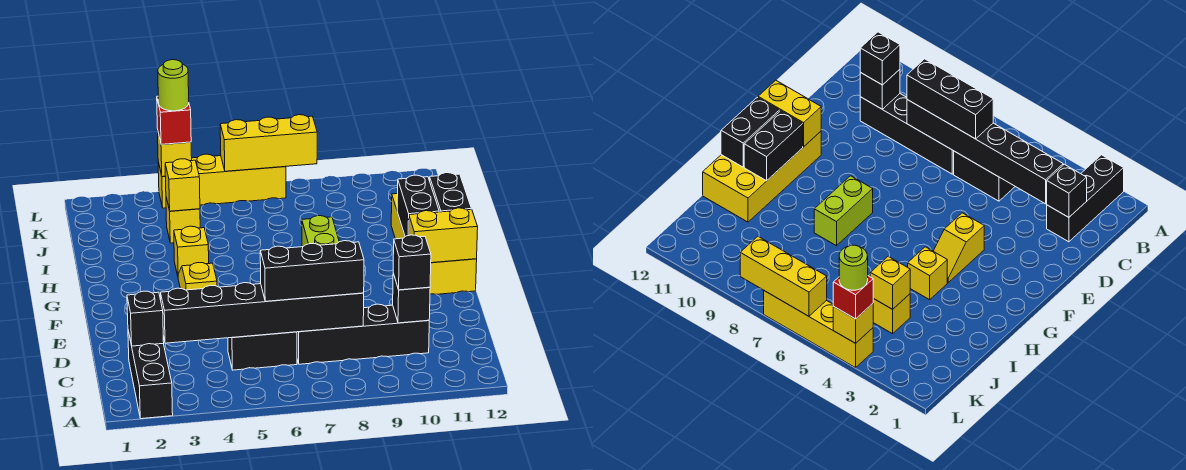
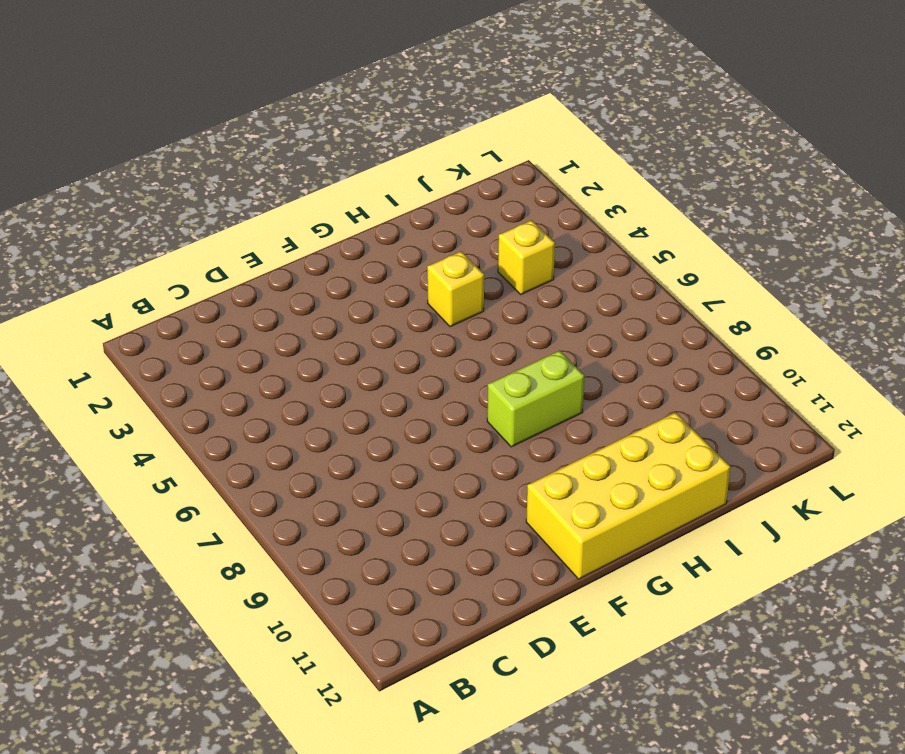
none -> black 1x3 brick [128,331,173,419]
none -> black 1x2 brick [228,332,297,370]
none -> black 1x4 brick [297,304,429,364]

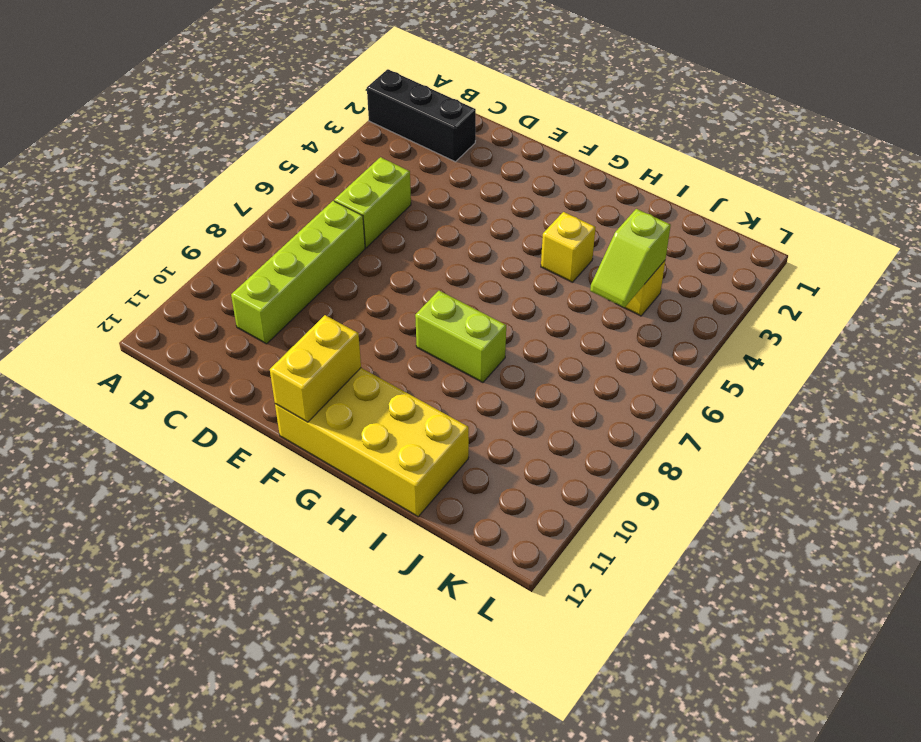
lime 1x2 brick [334,157,411,248] -> black 1x2 brick [228,332,297,370]
lime 1x4 brick [231,201,365,344] -> black 1x4 brick [297,304,429,364]
lime 1x2 slope [590,209,671,308] -> yellow 1x1 brick [165,159,200,211]
none -> yellow 1x2 slope [178,263,217,290]
none -> yellow 1x4 brick [158,154,286,208]
none -> black 1x1 brick [127,291,164,346]

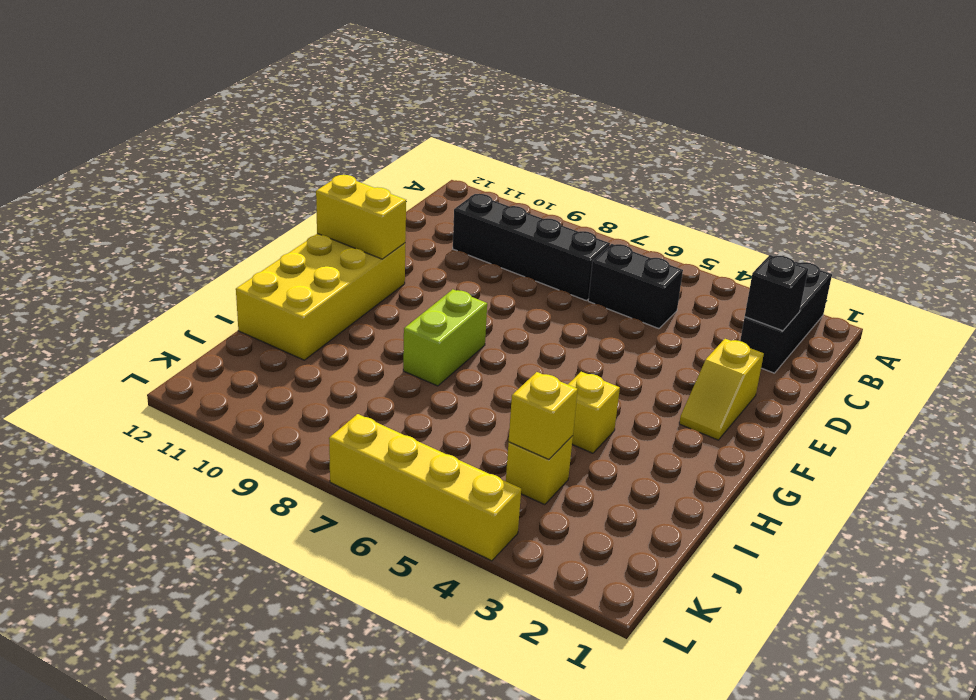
yellow 1x2 slope [679,339,764,440] -> yellow 1x2 slope moved to [178,263,217,290]
none -> black 1x6 brick [160,283,364,343]
none -> black 1x1 brick [393,274,430,323]
none -> black 1x2 brick [397,175,439,237]

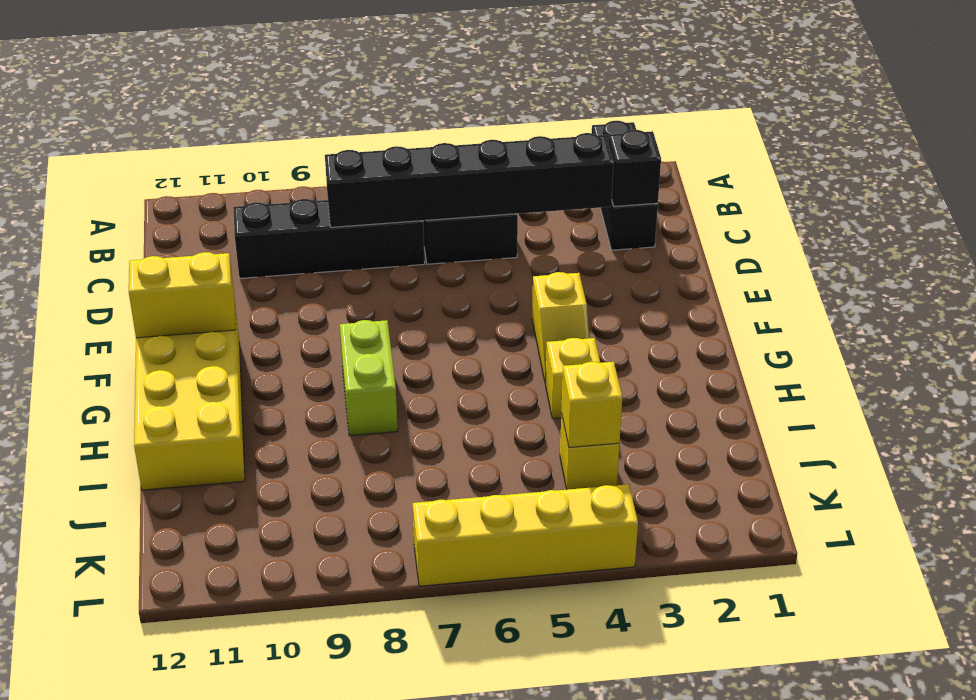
none -> black 1x1 brick [393,274,430,323]
none -> black 1x2 brick [397,175,439,237]
none -> black 1x2 brick [430,173,471,212]

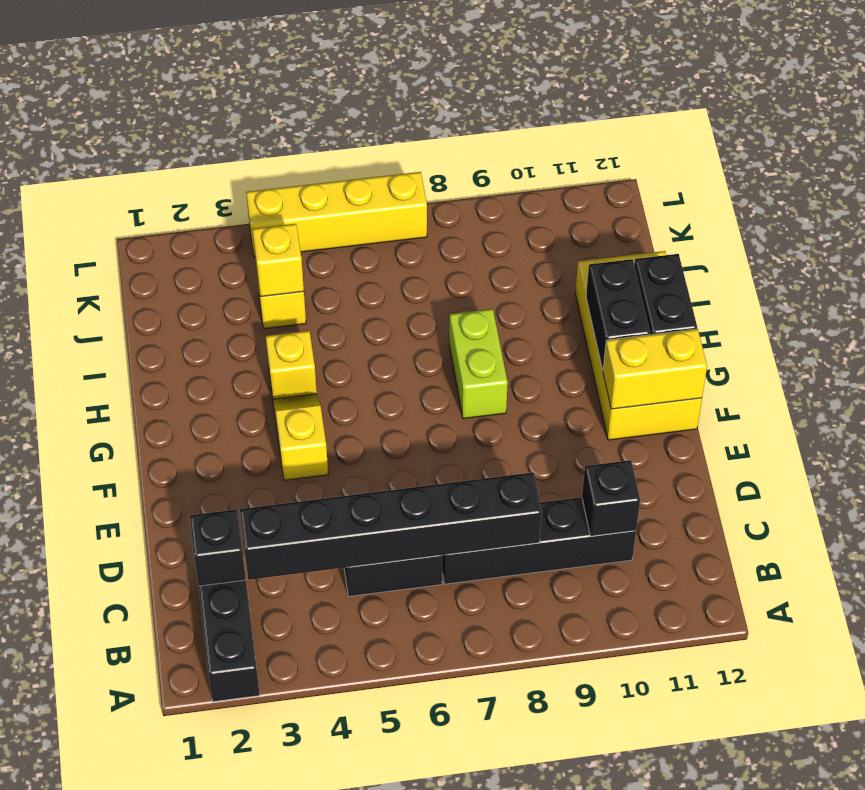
none -> yellow 1x1 brick [157,129,192,177]
none -> yellow 1x3 brick [220,115,317,171]
none -> black 1x3 brick [260,241,364,301]

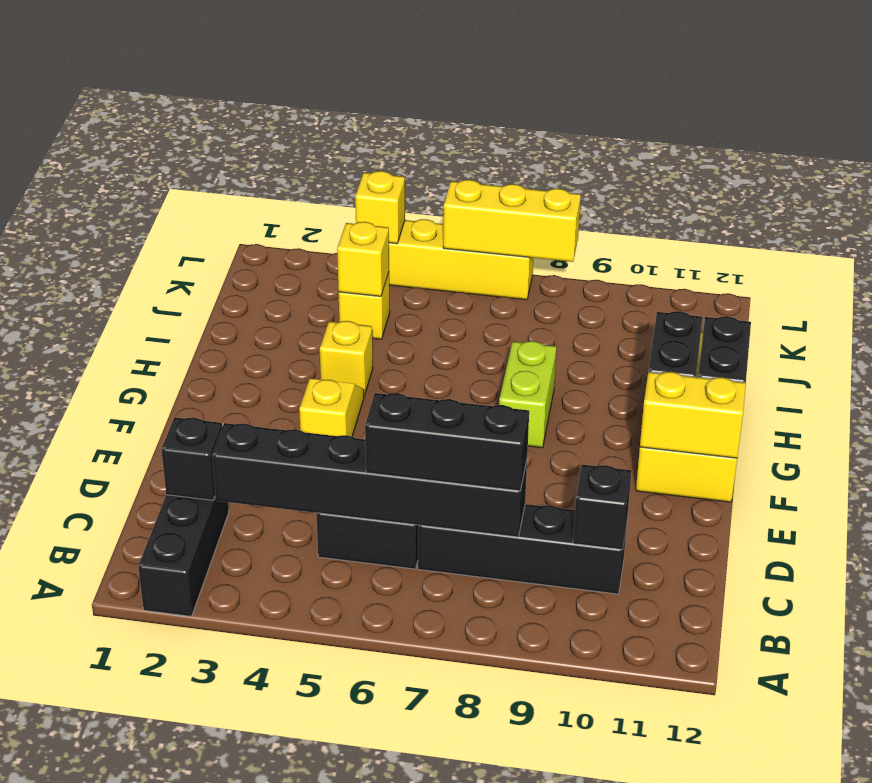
none -> black 1x1 brick [393,235,431,290]
none -> red 1x1 brick [157,96,191,144]
none -> lime 1x1 round brick [158,60,189,111]

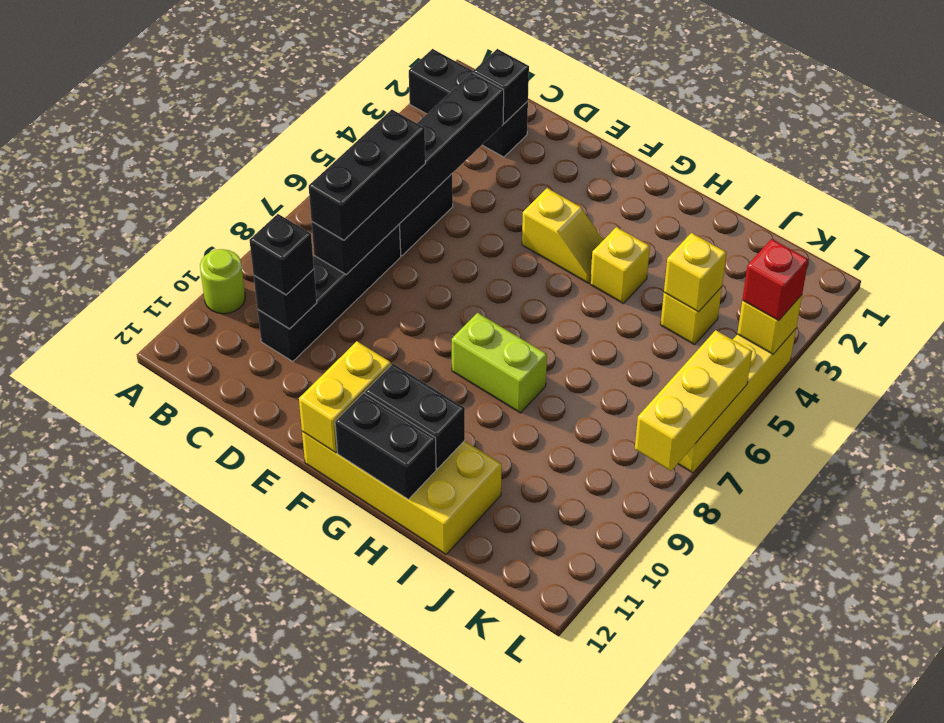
lime 1x1 round brick [200,249,245,314] -> lime 1x1 round brick moved to [158,60,189,111]

